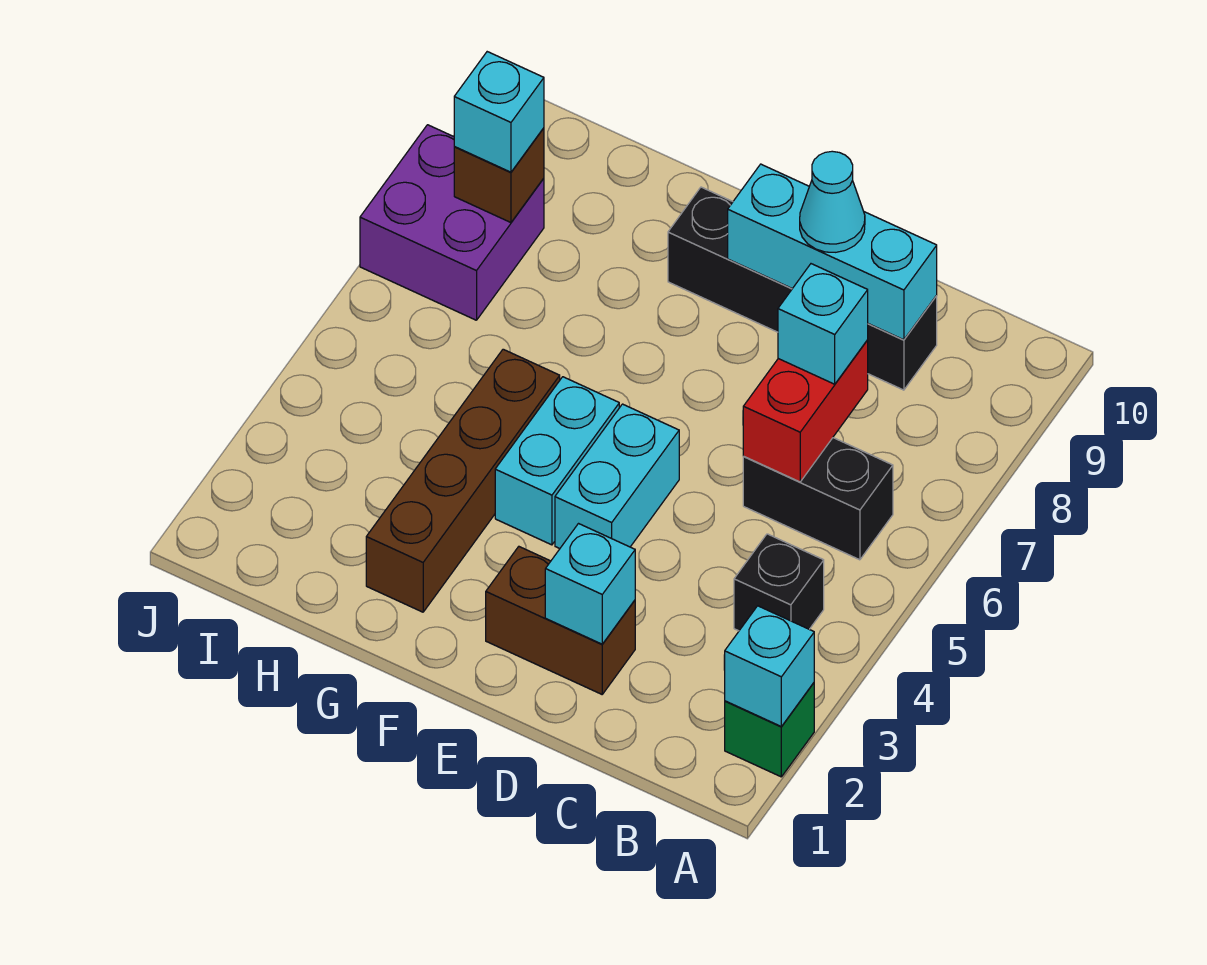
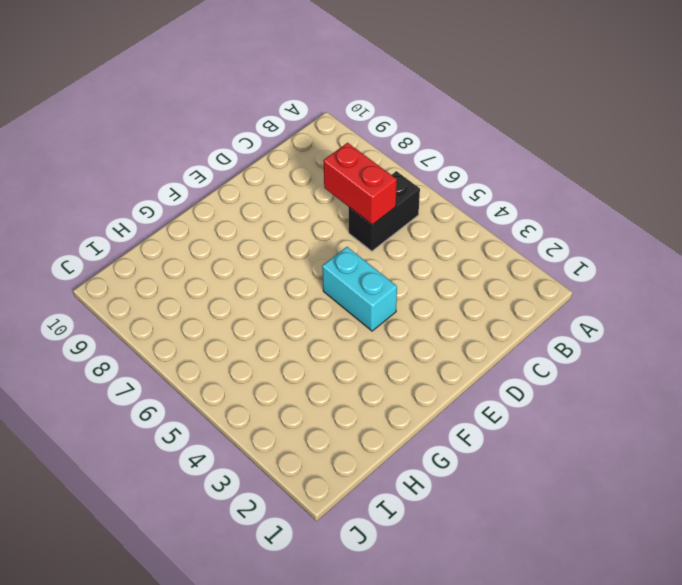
none -> green 1x1 brick [725,683,814,777]
none -> black 1x1 brick [734,534,824,631]
none -> black 1x4 brick [668,187,937,390]

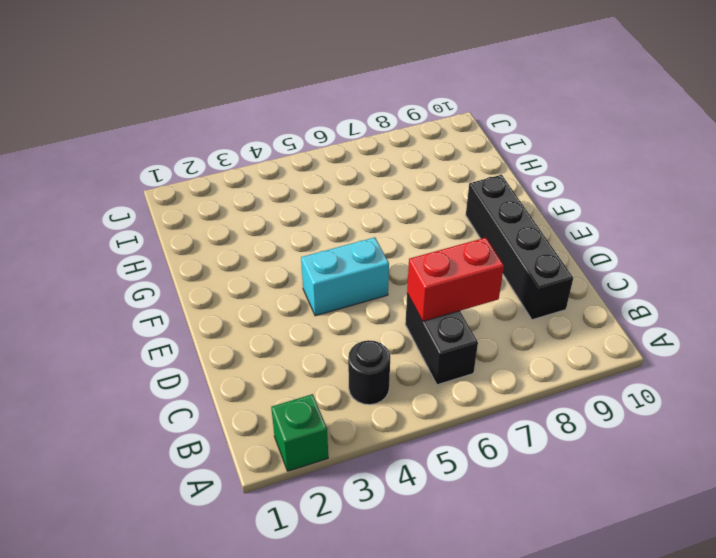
black 1x1 round brick [348,340,390,405] -> black 1x1 brick [734,534,824,631]
none -> brown 1x2 brick [486,547,635,694]
none -> cyan 1x2 brick [495,377,619,545]
none -> brown 1x4 brick [366,349,560,612]

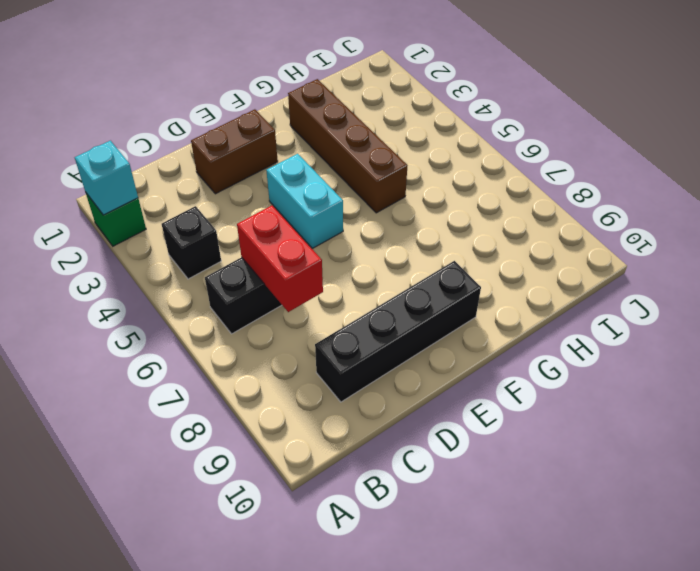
none -> cyan 1x2 brick [495,377,619,545]
none -> purple 2x2 brick [360,125,544,320]
none -> cyan 1x3 brick [728,164,937,340]

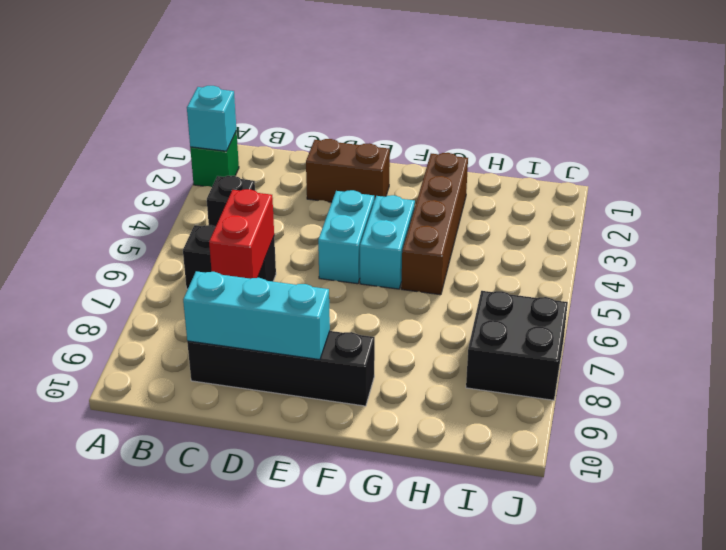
black 2x2 brick [466,291,568,400] -> purple 2x2 brick [360,125,544,320]
none -> cyan 1x1 brick [545,524,635,644]
none -> brown 1x1 brick [454,128,544,223]
none -> cyan 1x1 brick [778,264,868,384]

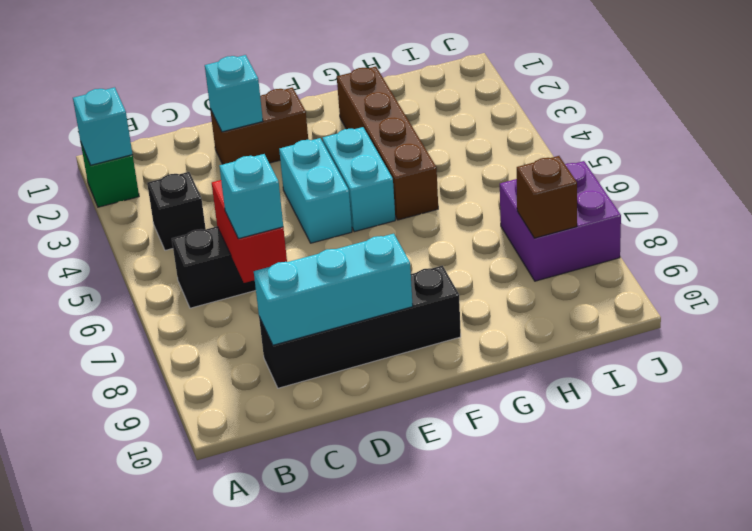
none -> cyan 1x1 cone [800,151,865,252]
none -> cyan 1x1 brick [454,52,544,172]

